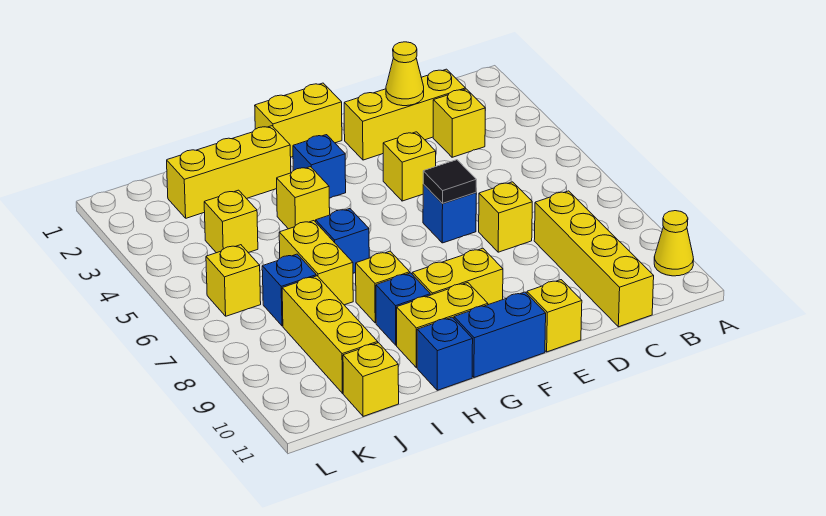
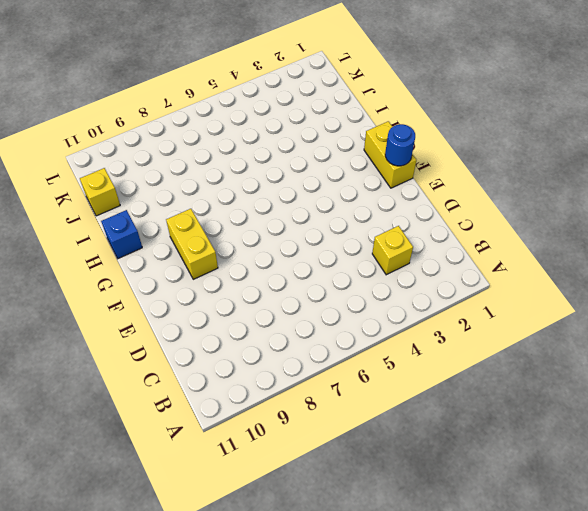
blue 1x1 round brick [385,124,415,166] -> none
none -> yellow 1x1 cone [654,211,694,276]
none -> yellow 1x3 brick [344,69,465,160]
none -> yellow 1x4 brick [534,191,654,327]

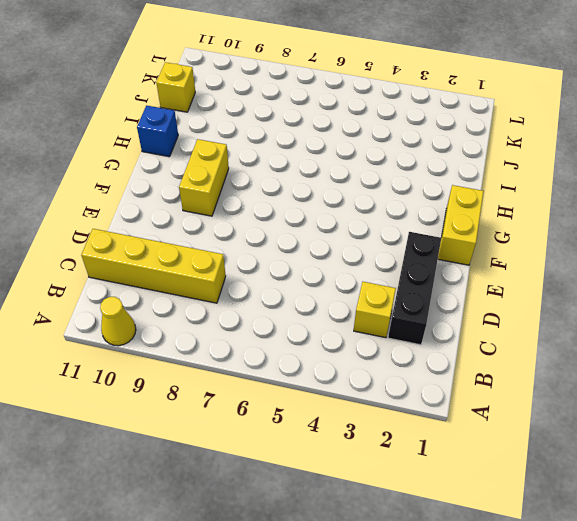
black 1x3 brick [388,232,441,345] -> yellow 1x3 brick [344,69,465,160]
none -> yellow 1x1 brick [479,182,532,252]
none -> yellow 1x1 brick [383,132,436,201]
none -> blue 1x1 brick [423,184,476,243]

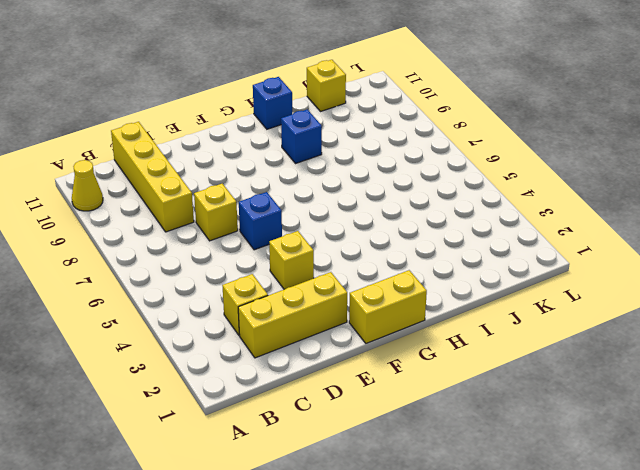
none -> yellow 1x1 brick [527,280,582,352]
none -> yellow 1x2 brick [412,248,503,305]
none -> blue 1x2 brick [454,292,546,377]

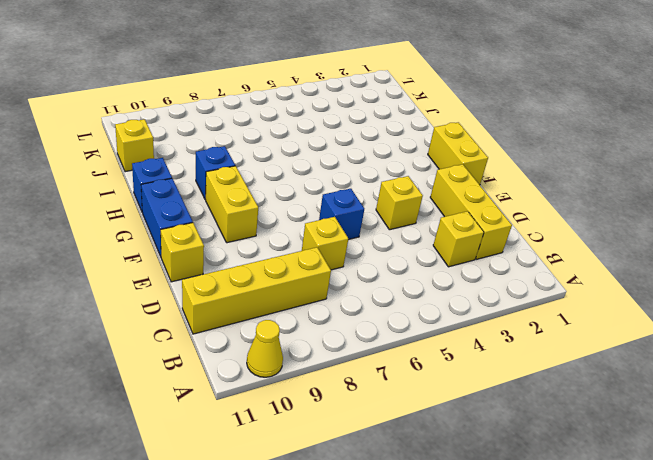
none -> blue 1x1 brick [293,135,346,198]
none -> yellow 1x2 brick [397,283,488,368]
none -> yellow 1x3 brick [167,126,291,218]

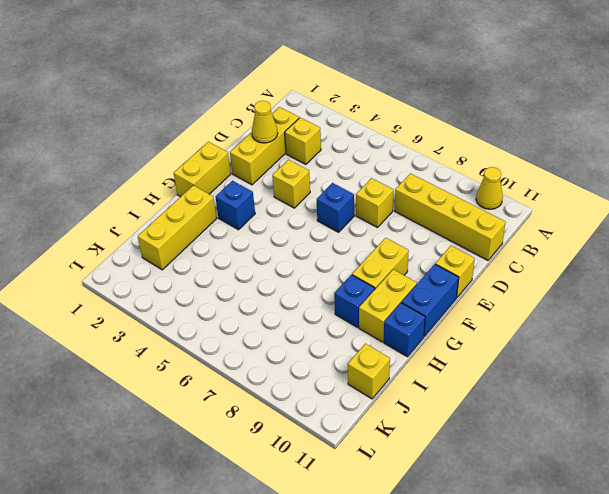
none -> yellow 1x1 brick [277,167,330,229]
none -> blue 1x1 brick [316,209,369,273]
none -> yellow 1x1 brick [356,251,410,323]

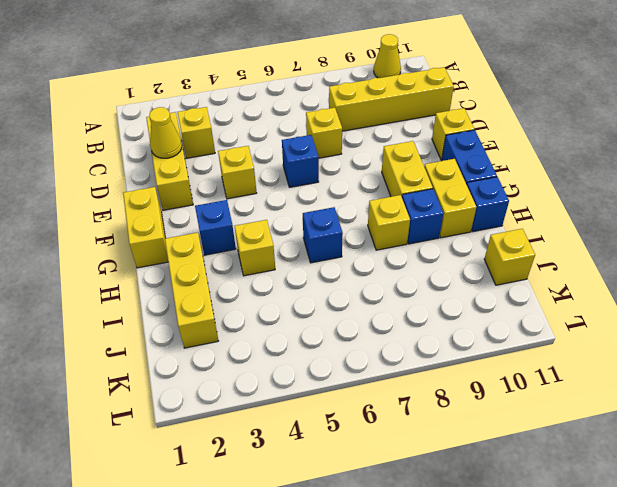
none -> yellow 1x2 brick [279,221,353,305]
none -> yellow 1x1 brick [204,190,258,253]
none -> blue 1x1 brick [262,254,316,326]

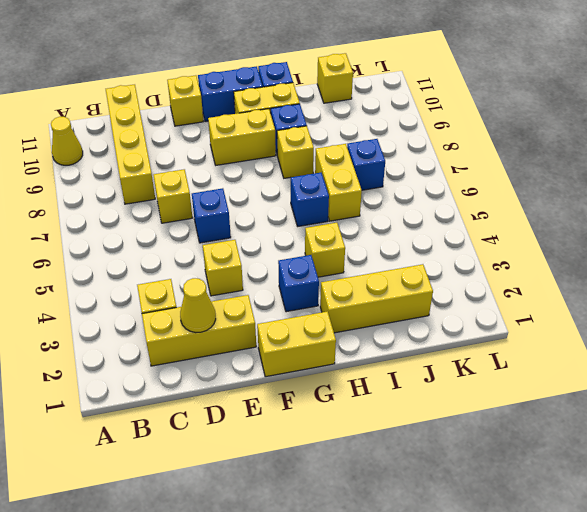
none -> yellow 1x1 brick [204,190,258,253]
none -> yellow 1x3 brick [282,276,378,393]
none -> yellow 1x1 brick [206,245,261,316]

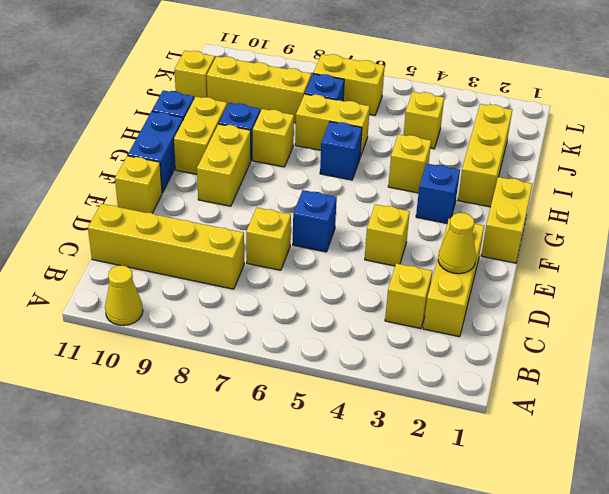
yellow 1x2 brick [314,54,385,116] -> yellow 1x1 brick [206,245,261,316]
none -> black 1x1 tile [423,160,476,203]

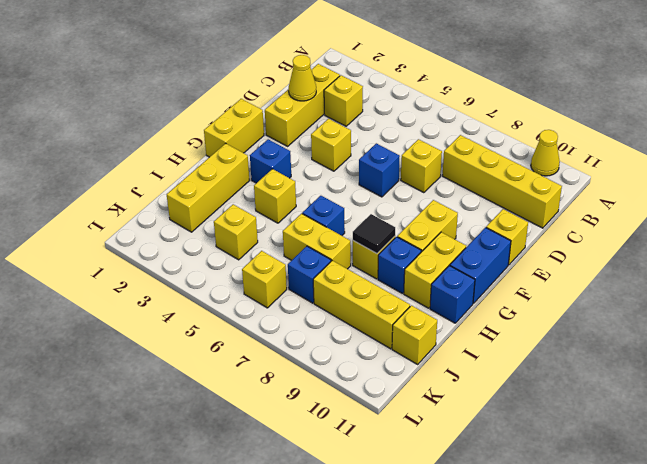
black 1x1 tile [353,214,395,254] -> black 1x1 tile moved to [423,160,476,203]

